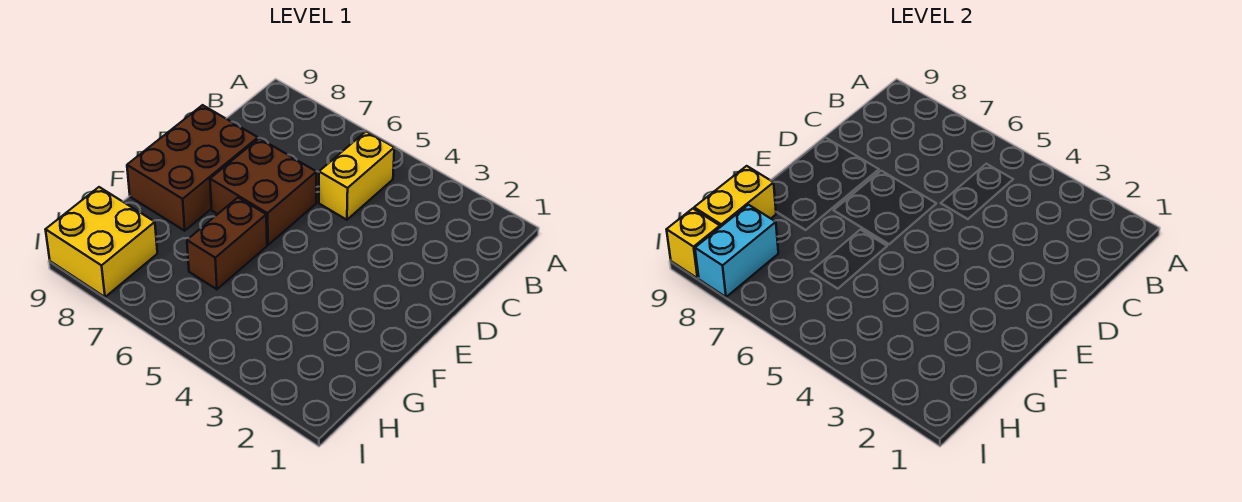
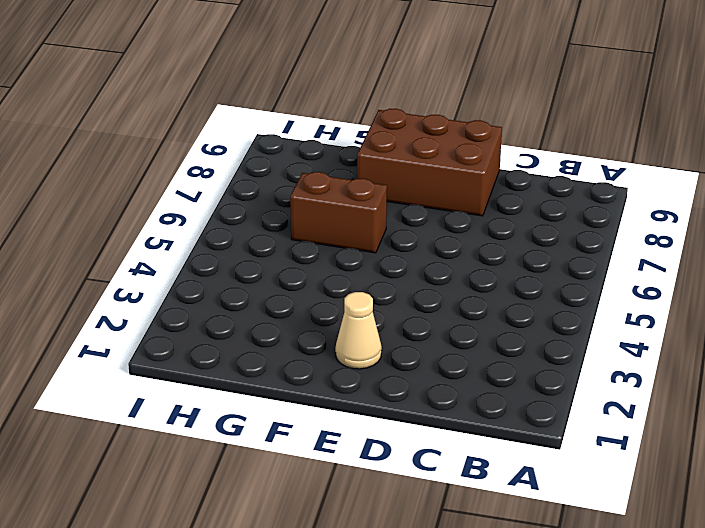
tan 1x1 cone [335,292,382,369] -> none
none -> yellow 1x2 brick [319,132,394,220]
none -> brown 2x2 brick [210,138,316,245]

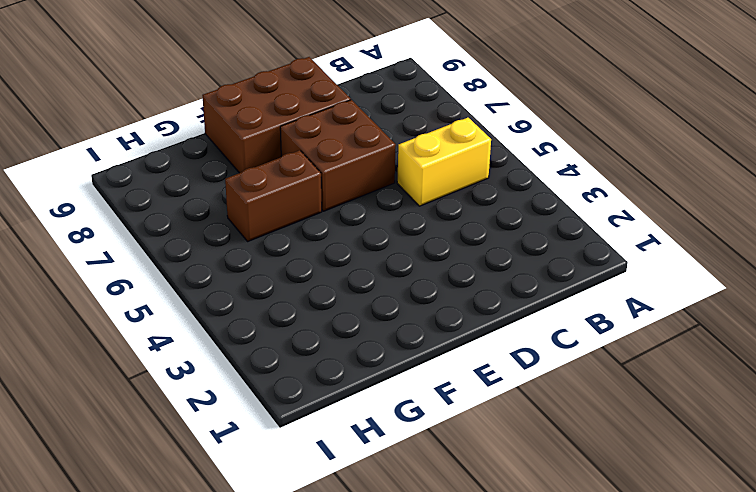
none -> yellow 2x2 brick [46,187,157,297]
none -> yellow 1x2 brick [694,166,776,227]

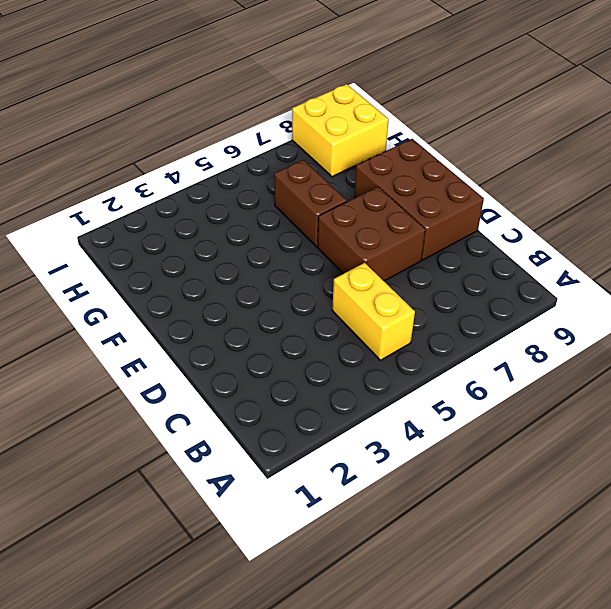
none -> yellow 1x2 brick [694,166,776,227]
none -> cyan 1x2 brick [695,205,778,297]

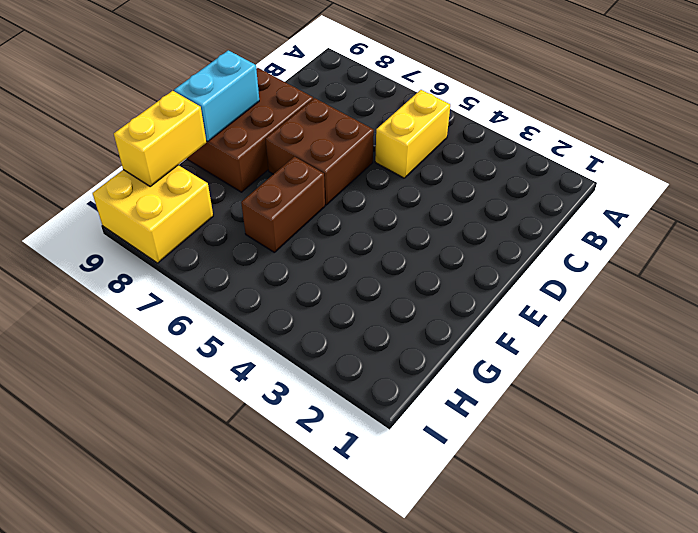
cyan 1x2 brick [174,50,259,141] -> cyan 1x2 brick moved to [695,205,778,297]
none -> yellow 1x1 brick [667,209,720,278]

